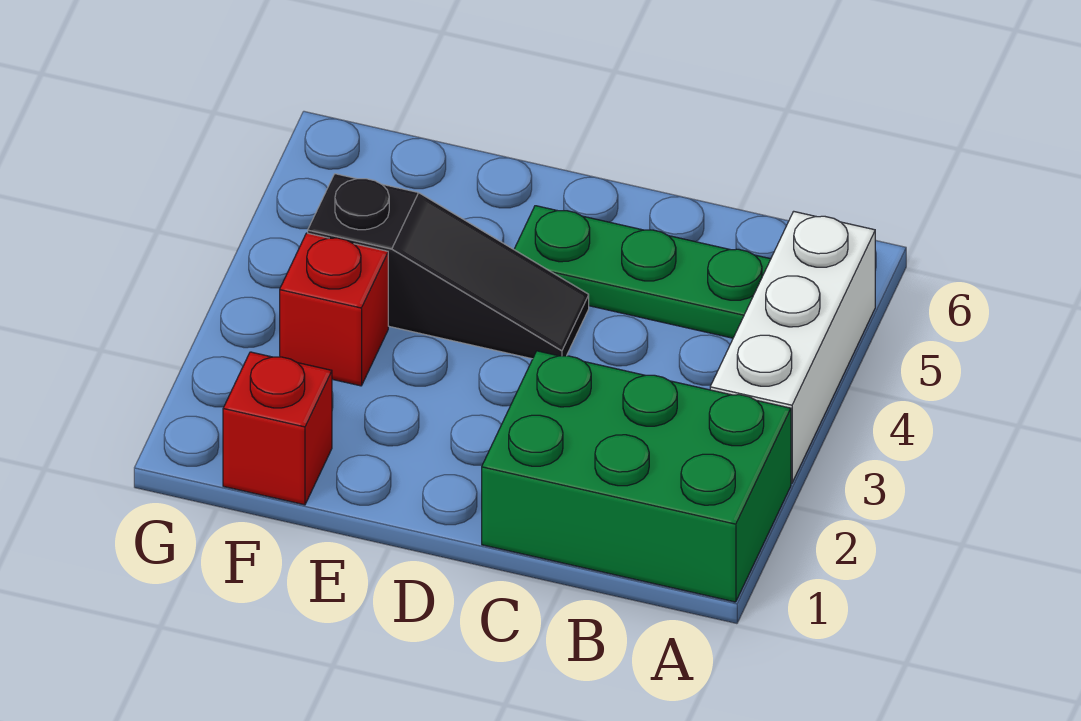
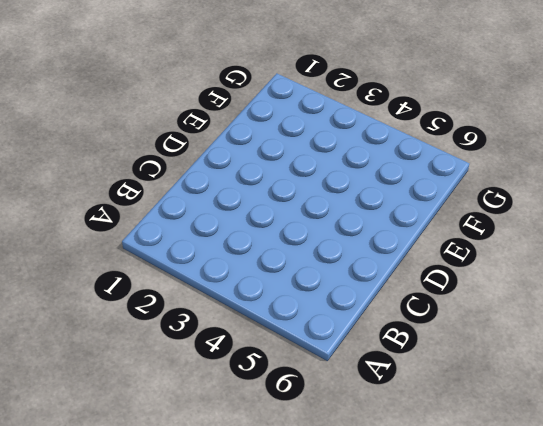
none -> green 2x3 brick [482,351,791,602]
none -> white 1x3 brick [710,211,875,483]

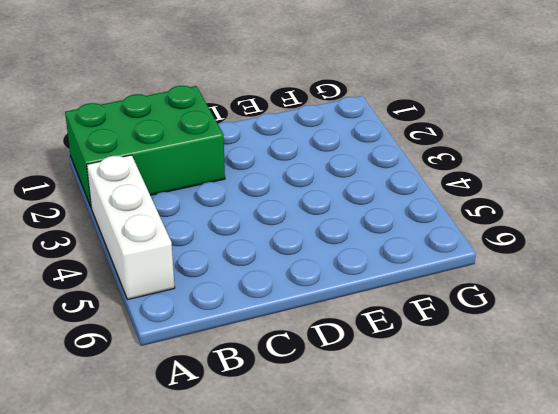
none -> green 1x3 plate [514,206,771,338]
none -> black 1x3 slope [308,174,589,359]

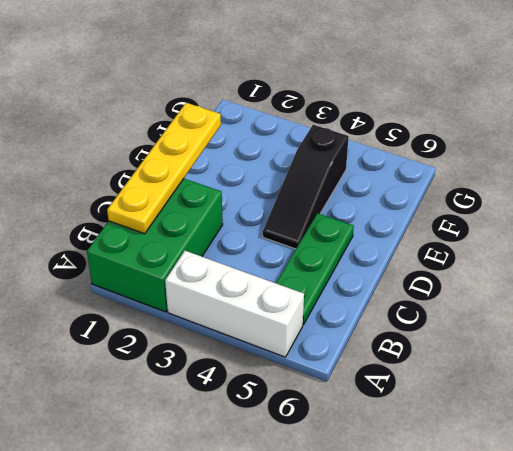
yellow 1x4 plate [107,103,221,234] -> none
none -> red 1x1 brick [223,352,332,505]
none -> red 1x1 brick [280,233,388,386]

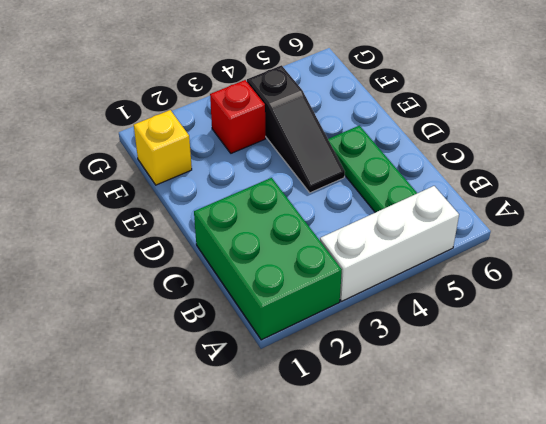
yellow 1x1 brick [134,110,192,185] -> red 1x1 brick [223,352,332,505]

